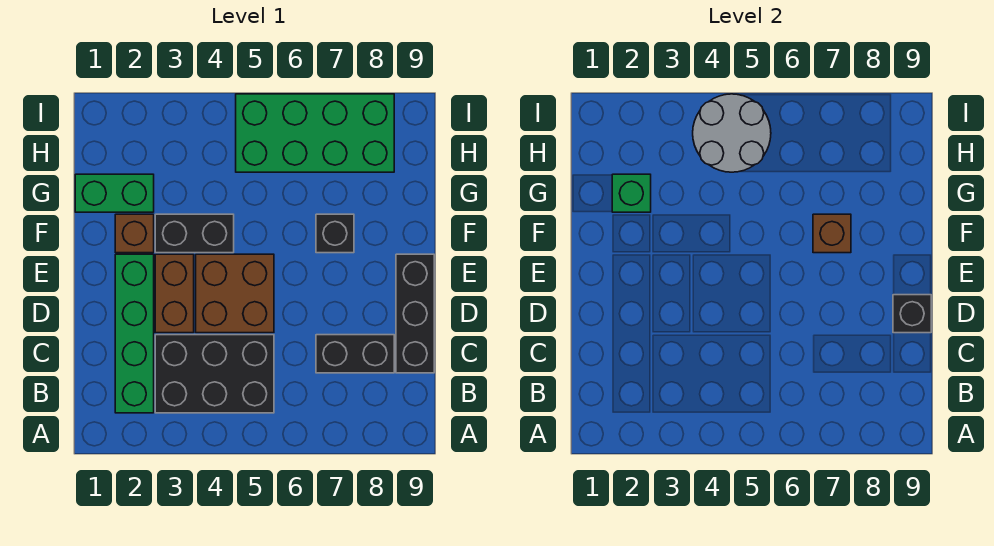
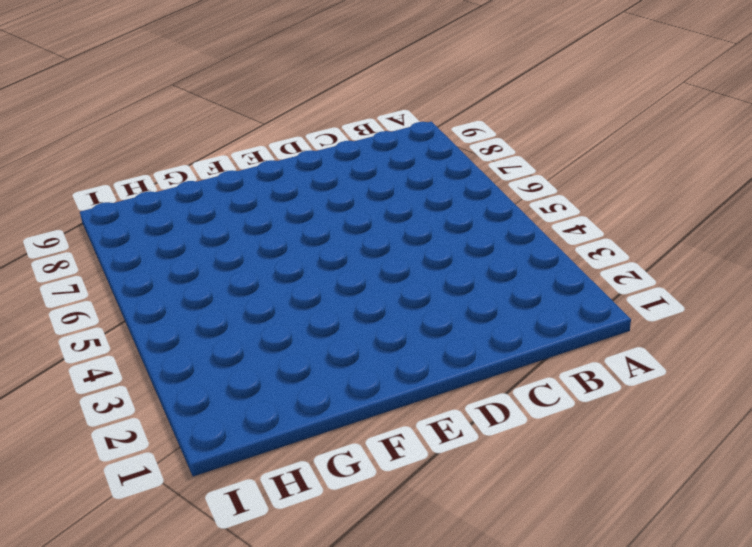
none -> green 1x4 brick [115,254,154,413]
none -> black 2x3 brick [155,335,274,413]
none -> black 1x2 brick [316,335,394,373]

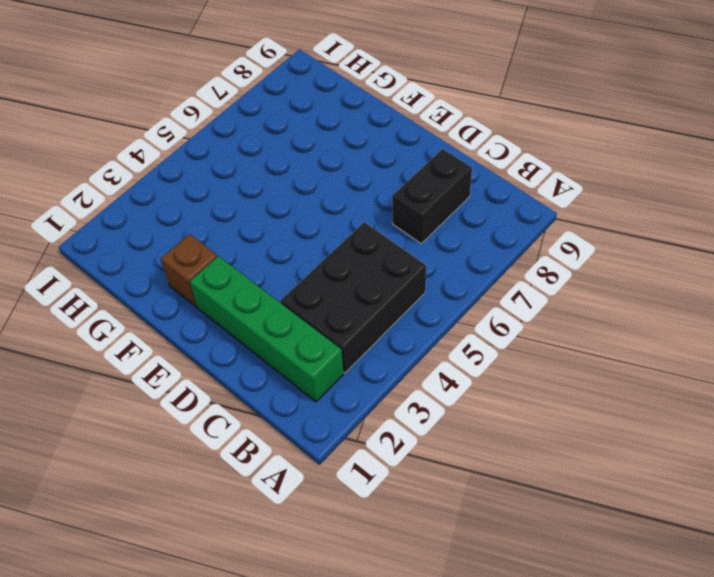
none -> black 1x3 brick [396,254,434,373]
none -> brown 1x2 brick [155,254,194,333]
none -> brown 2x2 brick [196,254,274,333]

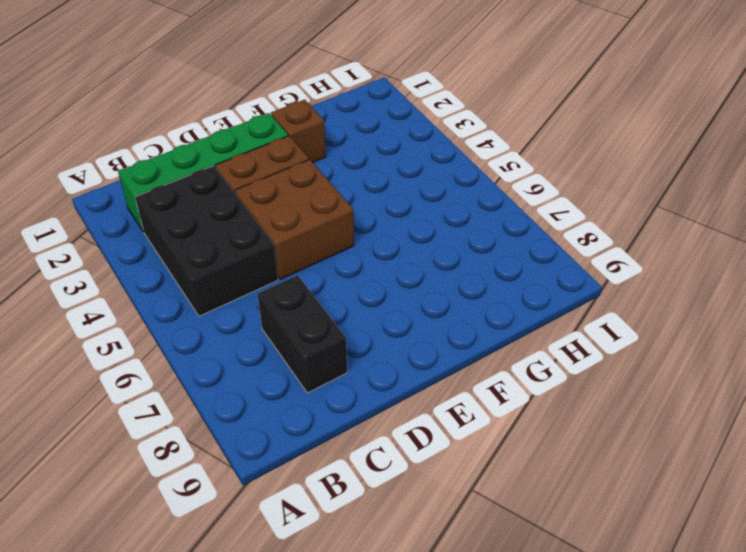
none -> black 1x3 brick [396,254,434,373]
none -> black 1x2 brick [155,214,234,253]
none -> black 1x1 brick [316,214,354,253]

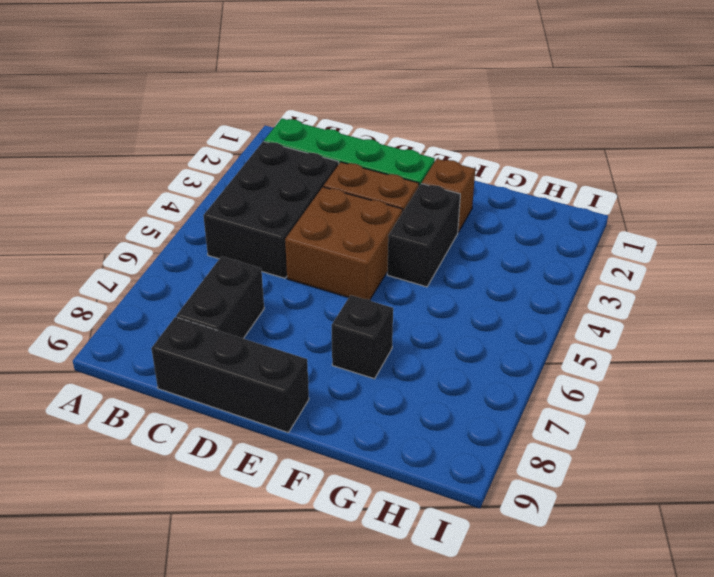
none -> green 1x2 brick [75,174,154,212]
none -> green 2x4 brick [236,94,394,172]
none -> black 1x1 brick [893,295,931,333]

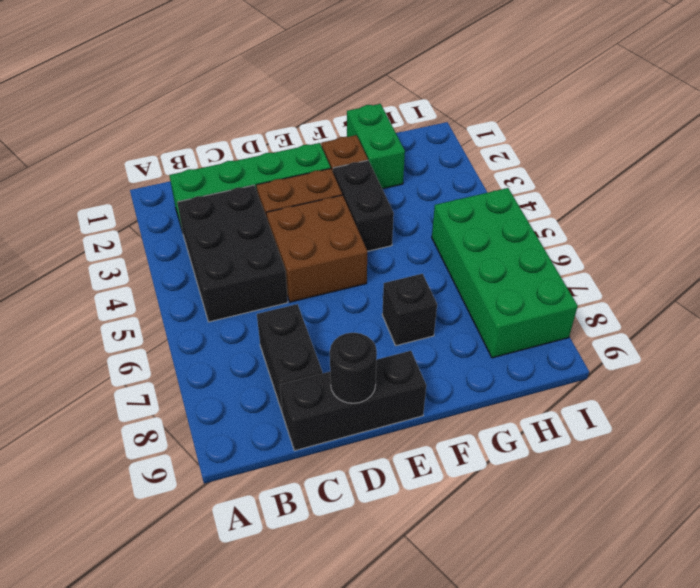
black 1x1 round brick [330,333,377,403] -> black 1x1 brick [893,295,931,333]
none -> brown 1x1 brick [813,214,851,253]
none -> green 1x1 brick [612,174,651,212]
none -> grey 2x2 round brick [693,94,771,172]

